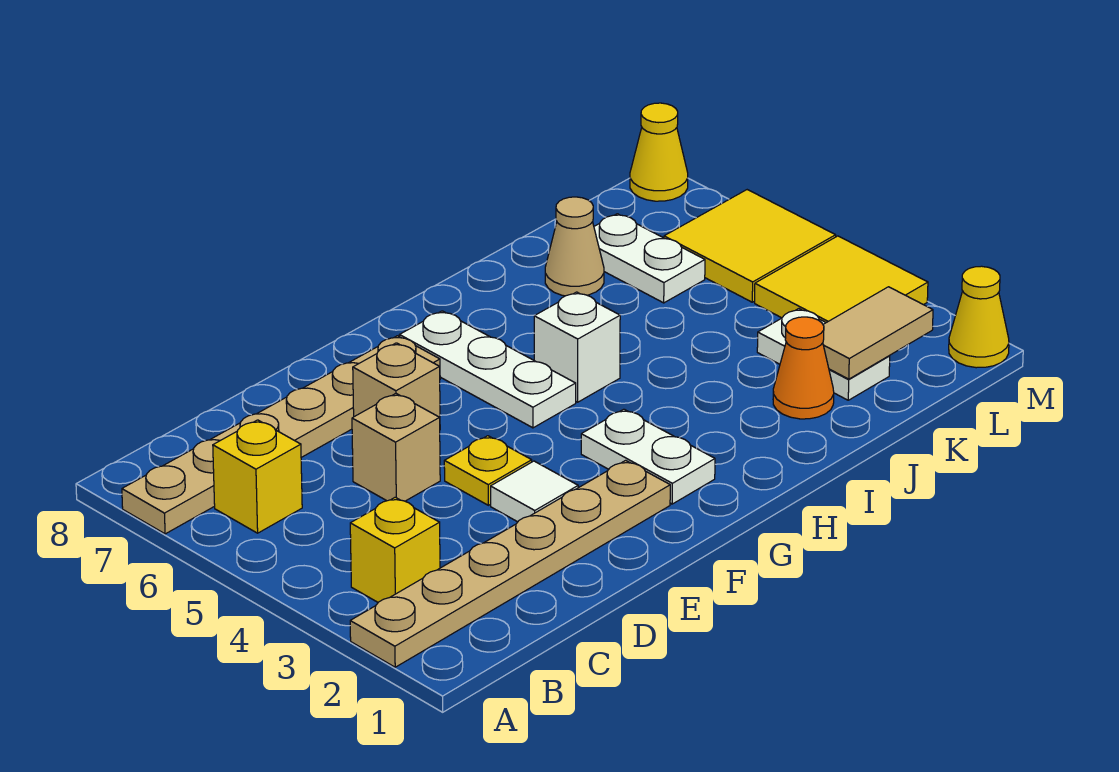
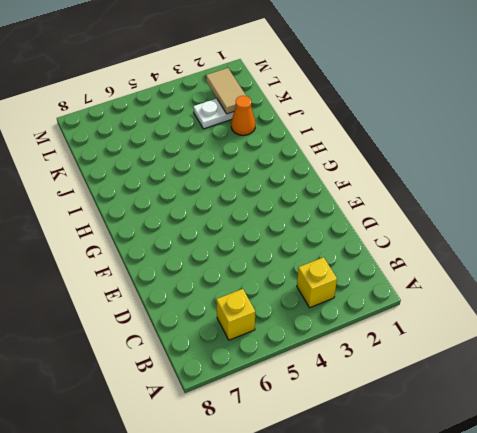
none -> tan 1x6 plate [350,460,670,667]
none -> tan 1x6 plate [122,336,440,534]
none -> tan 1x1 brick [352,394,440,501]

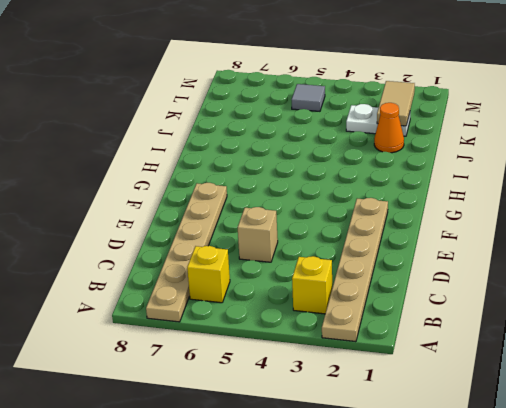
grey 1x1 tile [291,84,325,111] -> yellow 2x2 tile [664,190,836,302]
none -> white 1x1 tile [491,461,578,522]
none -> yellow 1x1 plate [444,436,532,505]
none -> tan 1x1 brick [353,343,440,418]

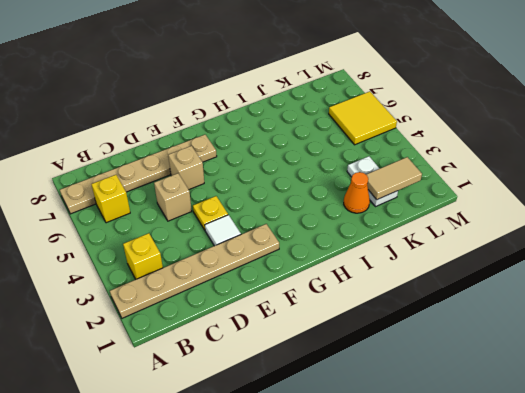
none -> white 1x2 plate [581,409,715,504]
none -> white 1x3 plate [400,311,576,428]
none -> white 1x1 brick [534,292,620,402]

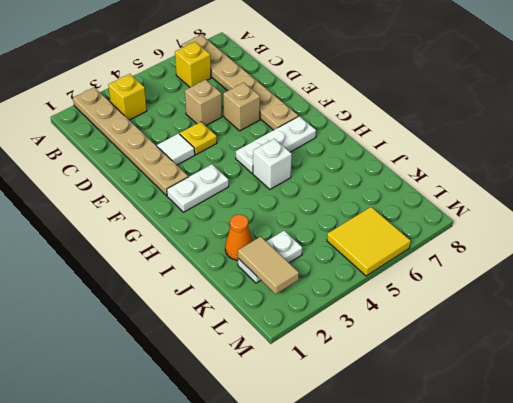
none -> tan 1x1 cone [545,197,604,296]
none -> white 1x2 plate [594,214,705,303]
none -> yellow 2x2 tile [755,236,928,323]

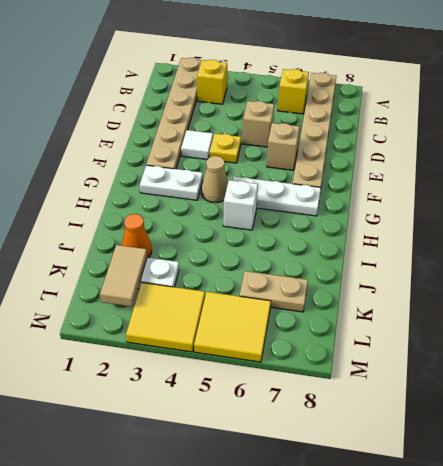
tan 1x1 cone [201,156,228,203] -> tan 1x1 cone moved to [545,197,604,296]
tan 1x2 plate [240,271,308,312] -> white 1x2 plate [594,214,705,303]
none -> yellow 1x1 cone [949,266,1009,368]
none -> yellow 1x1 cone [630,103,688,201]

